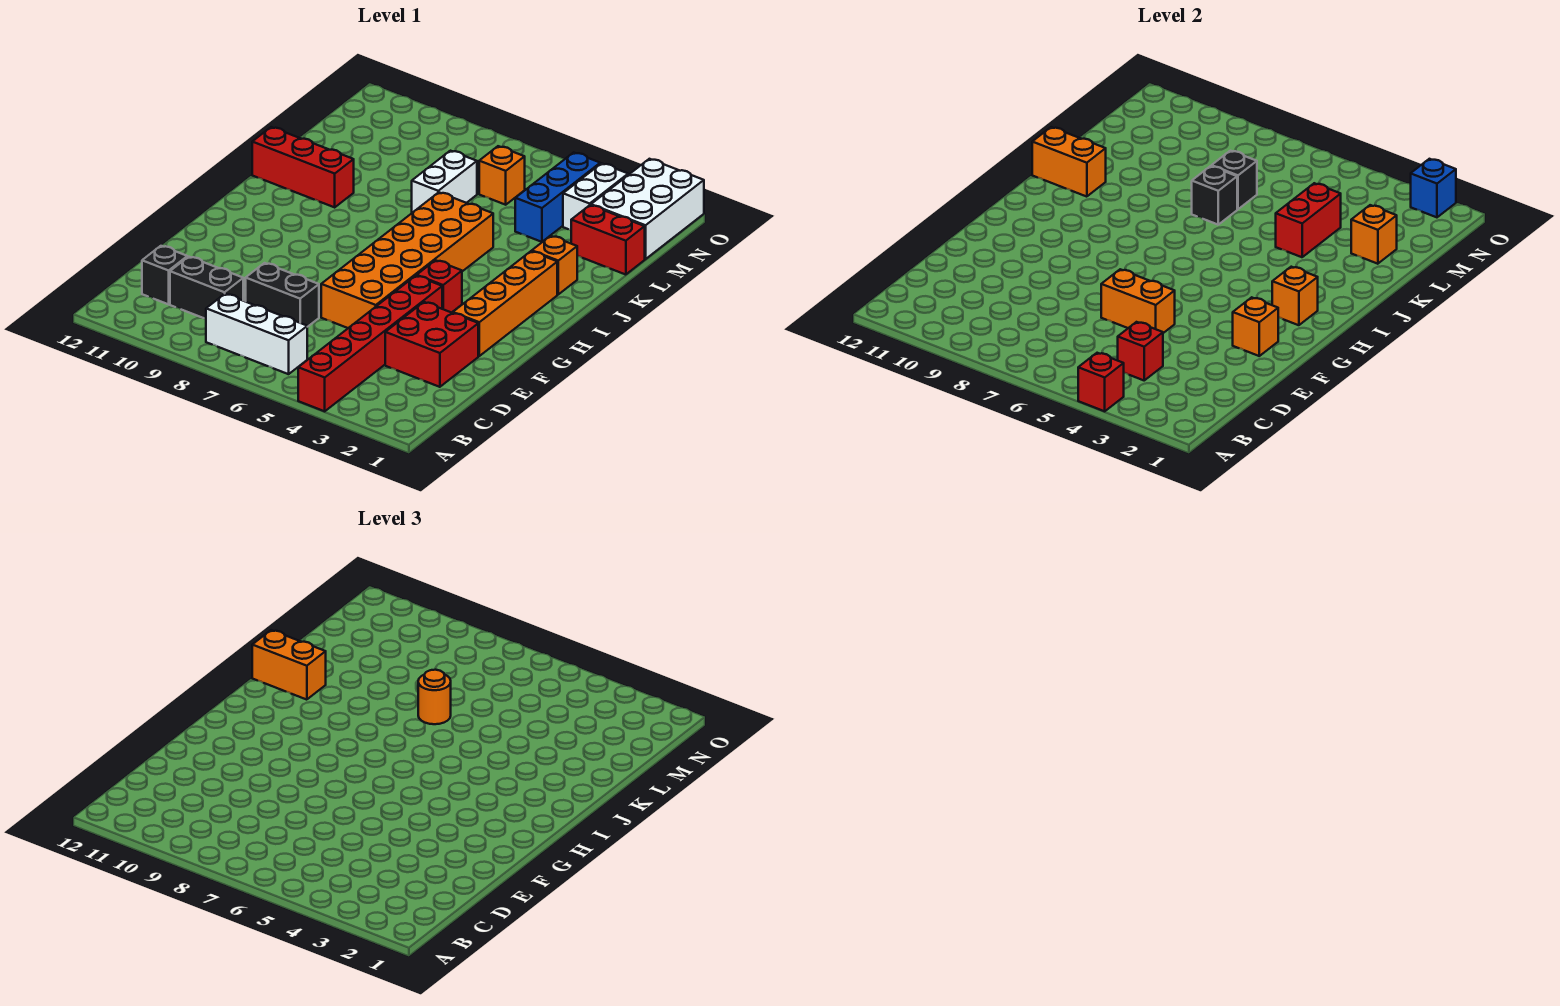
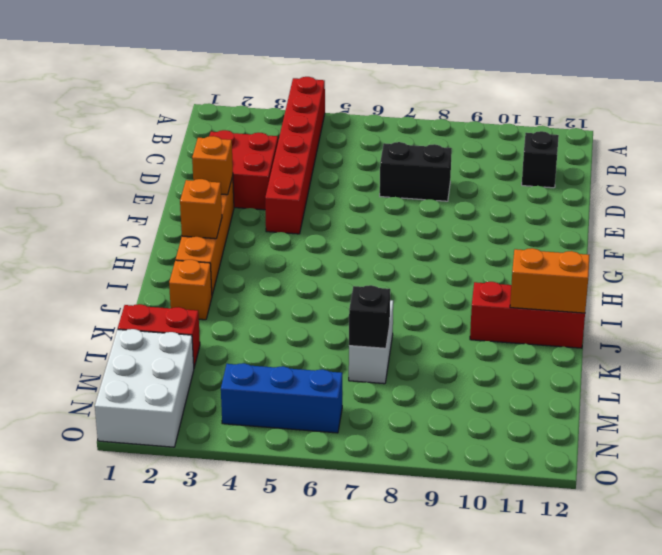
blue 1x3 brick [221,363,342,433] -> blue 1x3 brick turned to [515,152,600,242]
none -> white 1x3 brick [206,294,307,374]
none -> black 1x2 brick [170,257,243,319]
none -> orange 2x6 brick [321,192,493,328]
none -> red 1x1 brick [417,260,462,313]

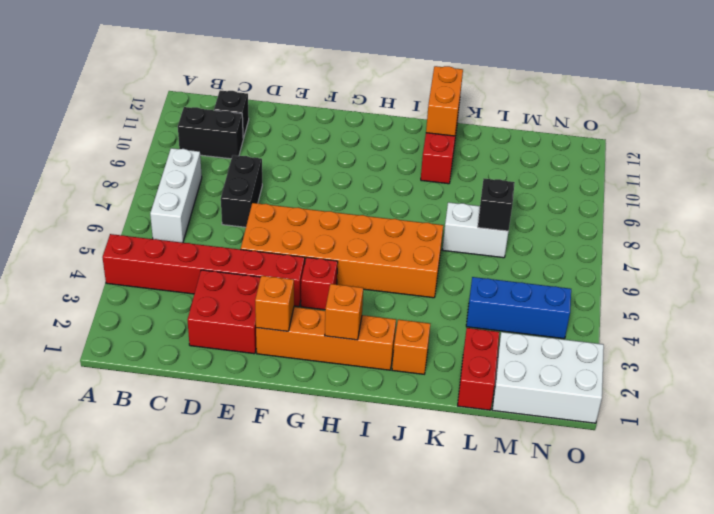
black 1x2 brick [178,107,243,159] -> black 1x2 brick turned to [170,257,243,319]
none -> white 1x2 brick [563,163,628,230]
none -> orange 1x1 brick [479,146,525,205]
none -> red 1x1 brick [1078,353,1124,411]
none -> red 1x1 brick [1118,322,1163,380]

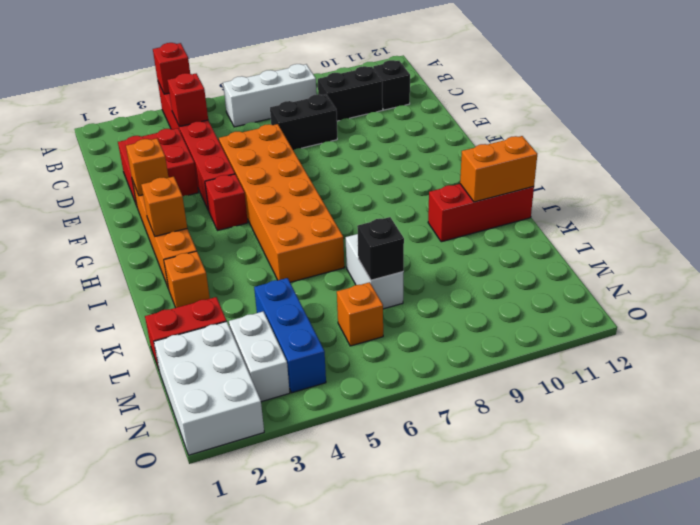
none -> orange 1x2 brick [1101,269,1175,333]
none -> red 1x2 brick [1276,183,1341,257]
none -> black 1x1 brick [1192,166,1237,225]
none -> orange 1x1 brick [1351,205,1397,264]

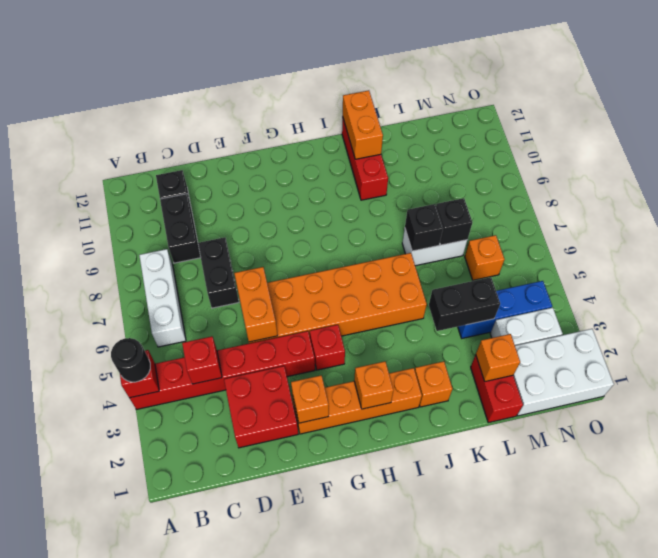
black 1x1 round brick [111,338,150,382] -> none
black 1x2 brick [429,277,500,331] -> red 1x2 brick [1276,183,1341,257]
none -> blue 1x1 brick [1411,159,1456,217]
none -> orange 1x2 brick [252,630,326,700]
none -> orange 1x1 round brick [418,670,451,724]

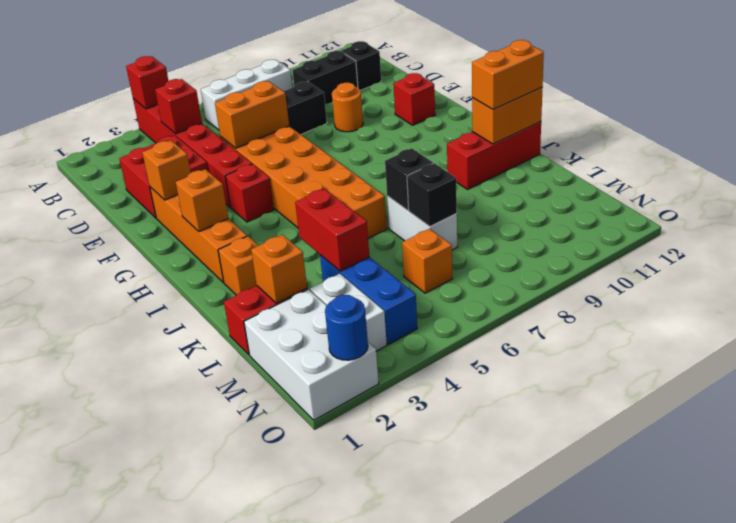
orange 1x1 round brick [332,83,363,132] -> orange 1x1 round brick moved to [418,670,451,724]
red 1x1 brick [393,73,435,125] -> none
blue 1x1 round brick [325,295,368,360] -> blue 1x1 brick [1411,159,1456,217]

